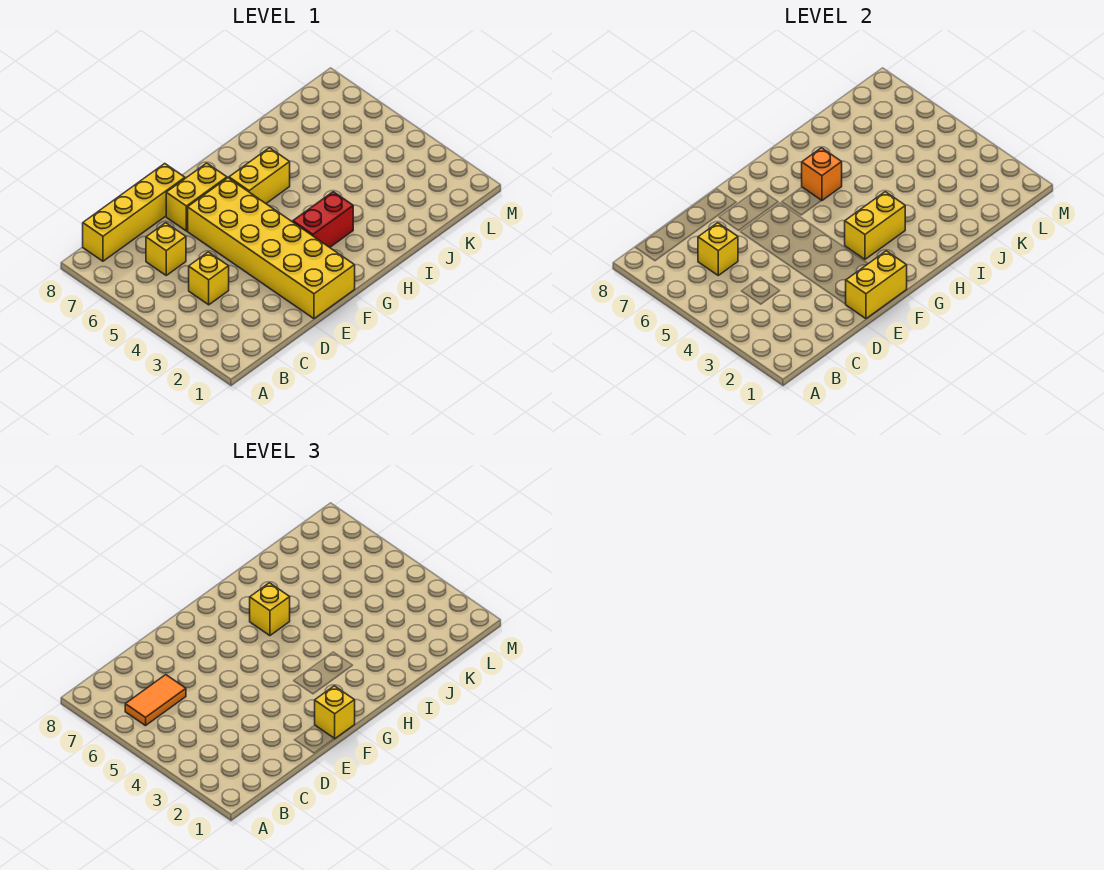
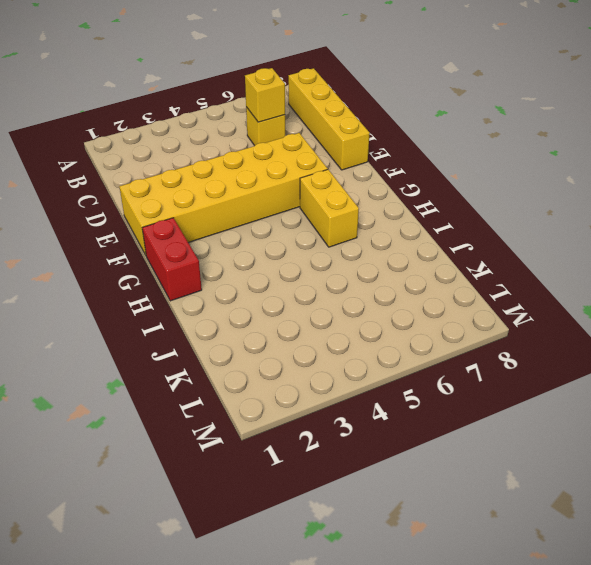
red 1x2 brick [142,218,202,301] -> red 1x2 brick moved to [293,192,353,247]
none -> yellow 1x1 brick [189,252,229,305]
none -> yellow 1x2 brick [166,163,227,231]
none -> yellow 1x2 brick [846,251,907,319]

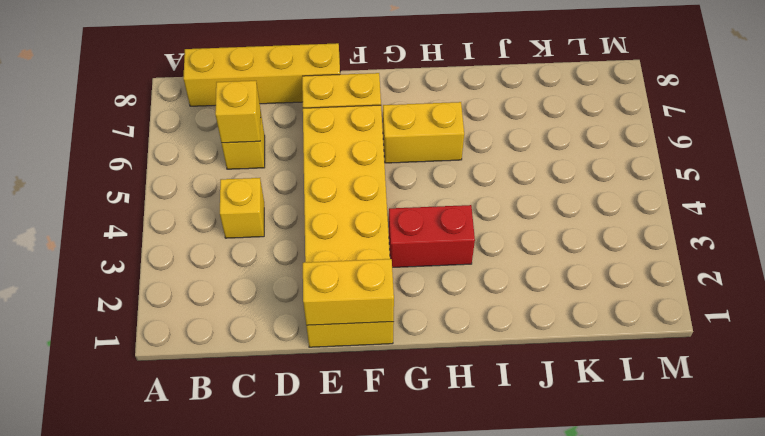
none -> yellow 1x2 brick [845,192,905,259]
none -> orange 1x1 brick [802,148,842,201]
none -> orange 1x2 tile [125,675,186,726]

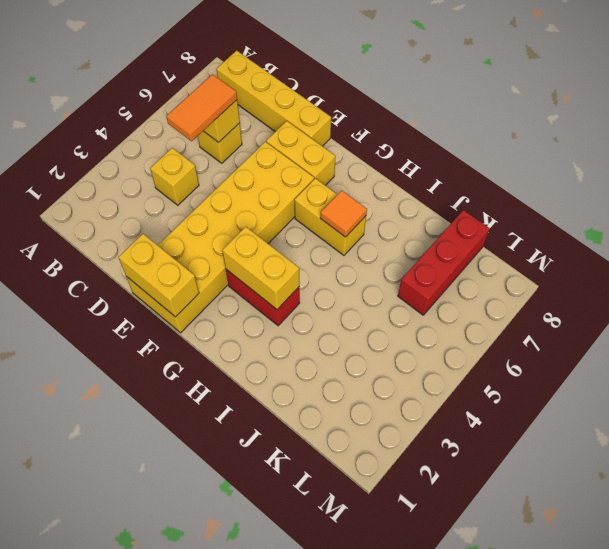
orange 1x2 tile [166,74,237,141] -> orange 1x2 tile turned to [125,675,186,726]
orange 1x1 tile [320,190,367,237] -> orange 1x1 brick [802,148,842,201]
red 1x3 brick [398,210,490,315] -> none
none -> yellow 1x1 brick [315,686,355,739]
none -> yellow 1x1 brick [250,583,290,636]

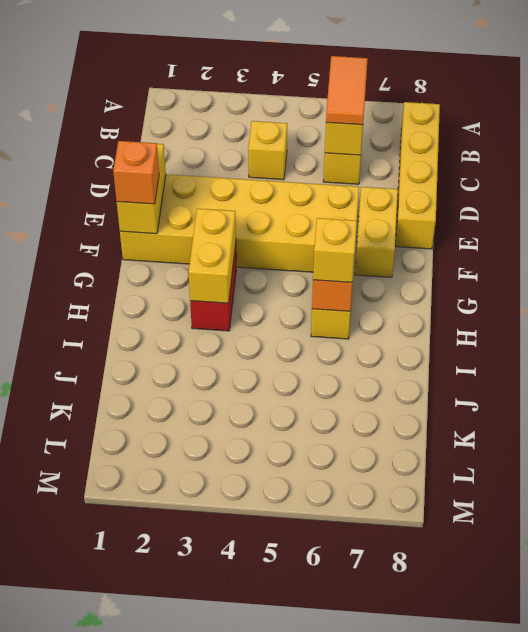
orange 1x1 brick [113,141,159,204] -> yellow 1x1 brick [315,686,355,739]

